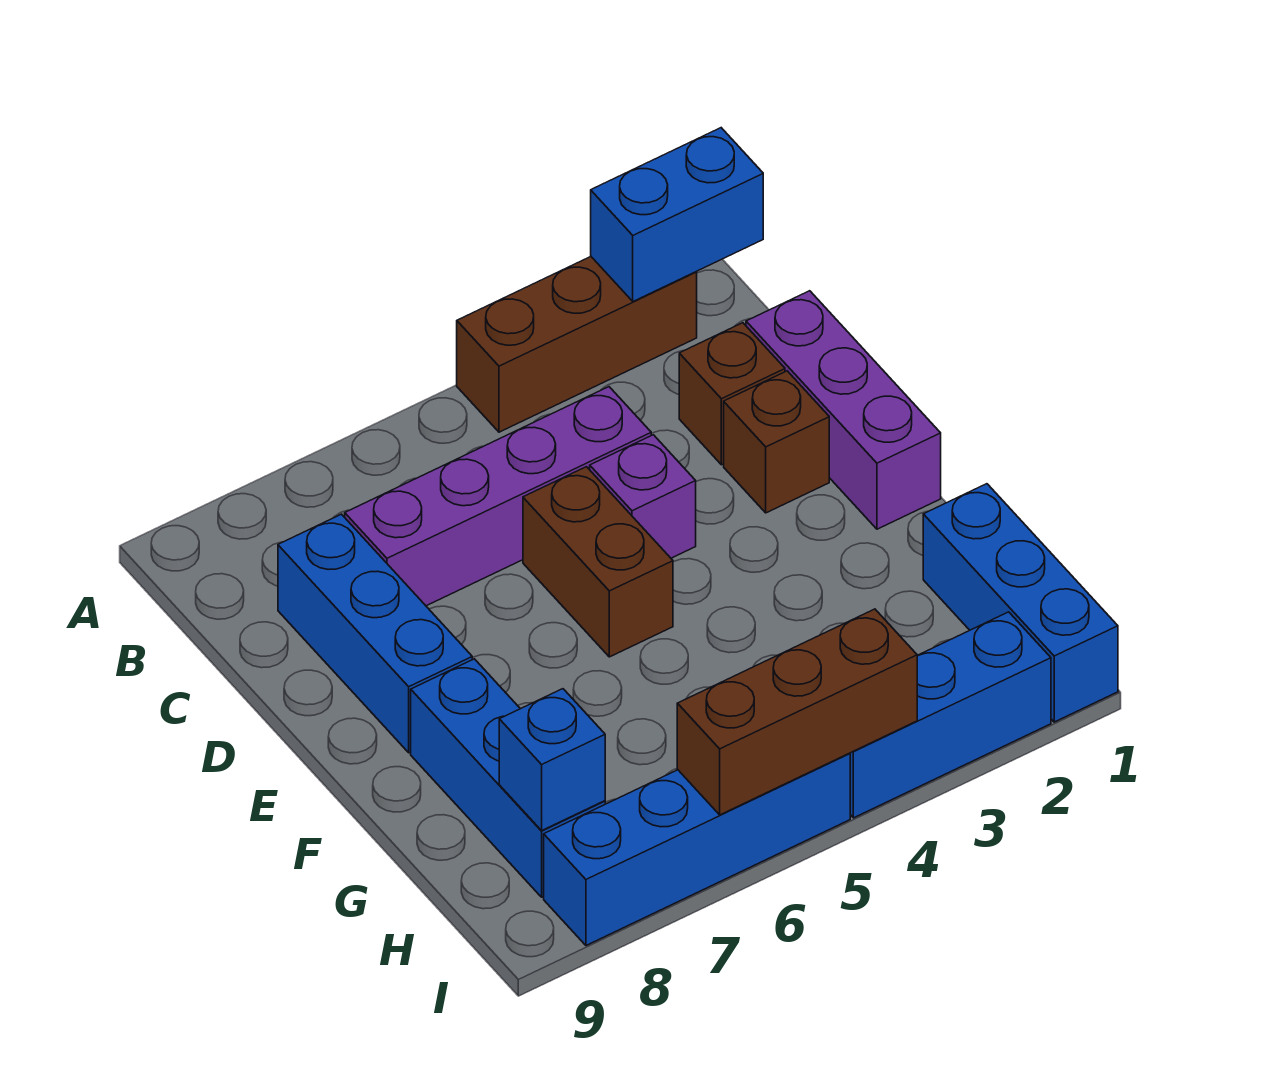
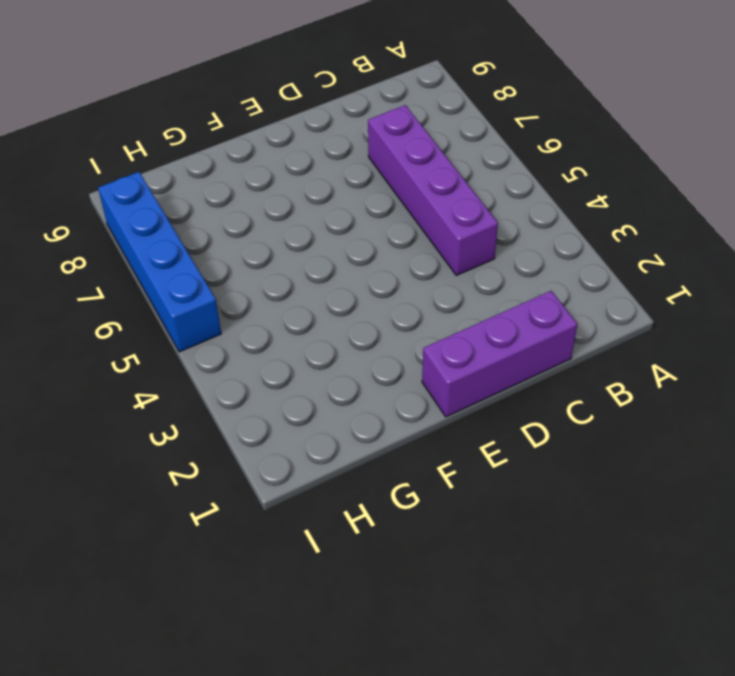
none -> brown 1x3 brick [457,257,697,432]
none -> brown 1x1 brick [679,323,785,465]
none -> blue 1x3 brick [278,514,472,753]

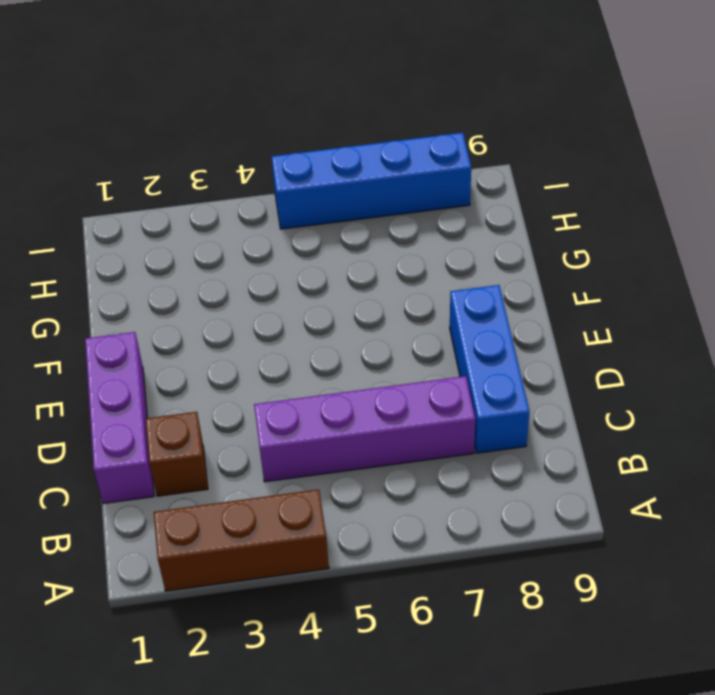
none -> brown 1x1 brick [724,371,829,513]
none -> purple 1x1 brick [590,435,696,558]
none -> brown 1x2 brick [523,467,673,657]

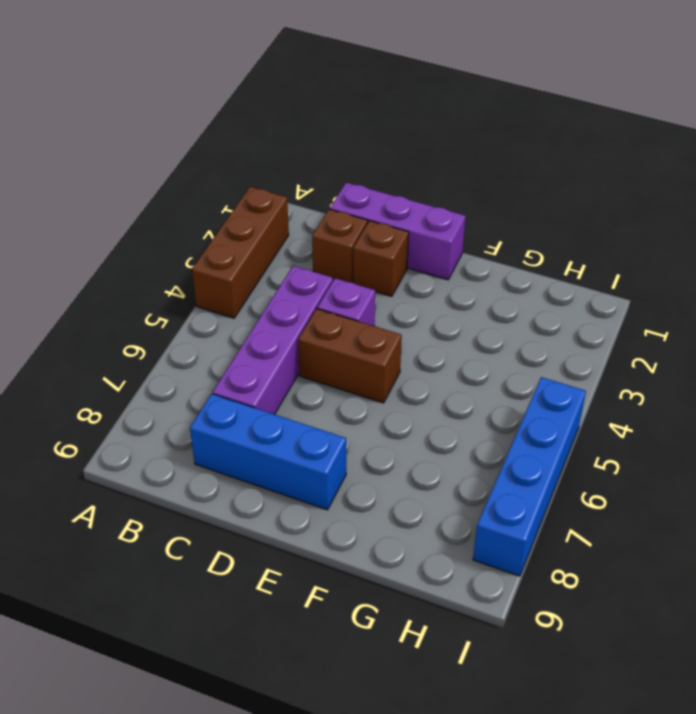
none -> blue 1x3 brick [411,659,605,897]
none -> blue 1x3 brick [923,484,1118,722]
none -> blue 1x3 brick [850,612,1051,818]

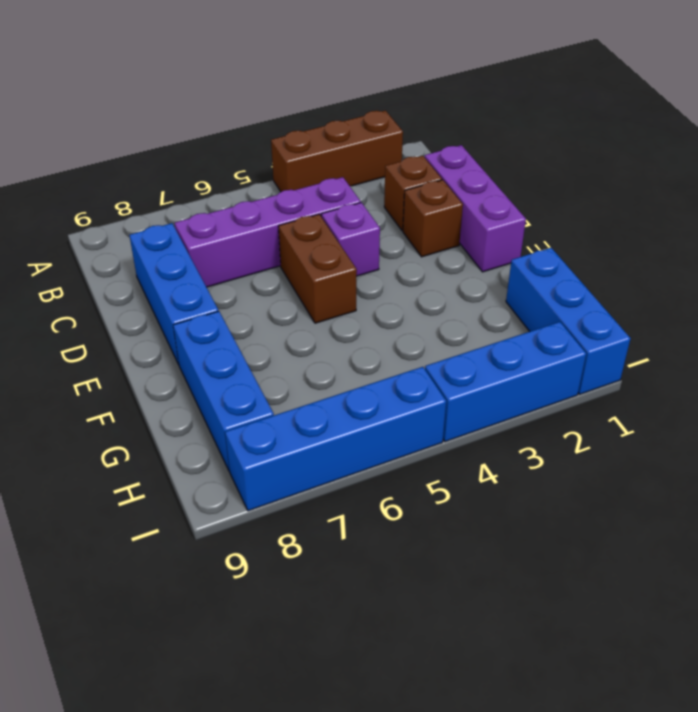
none -> blue 1x2 brick [591,128,763,301]
none -> blue 1x1 brick [499,689,605,830]
none -> brown 1x3 brick [677,609,917,815]

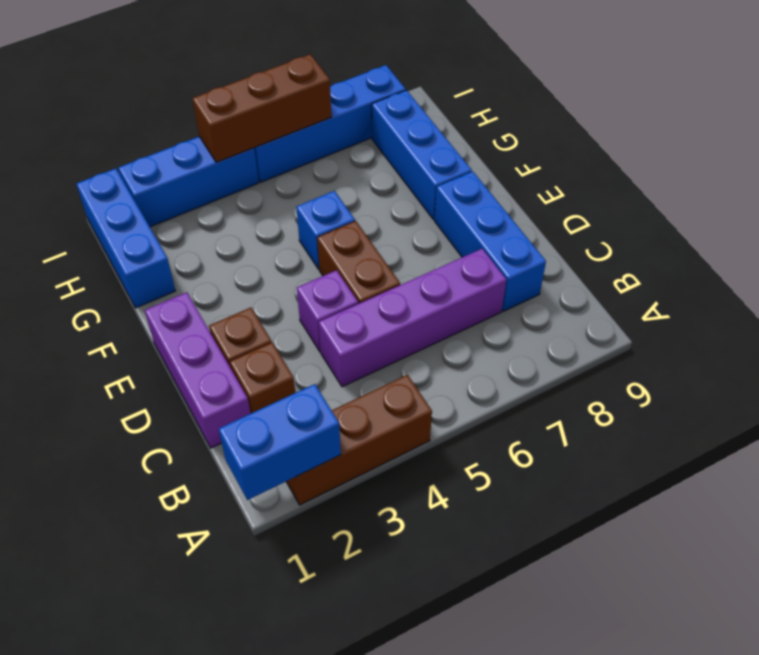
blue 1x1 brick [296,191,355,269] -> blue 1x1 brick moved to [499,689,605,830]

